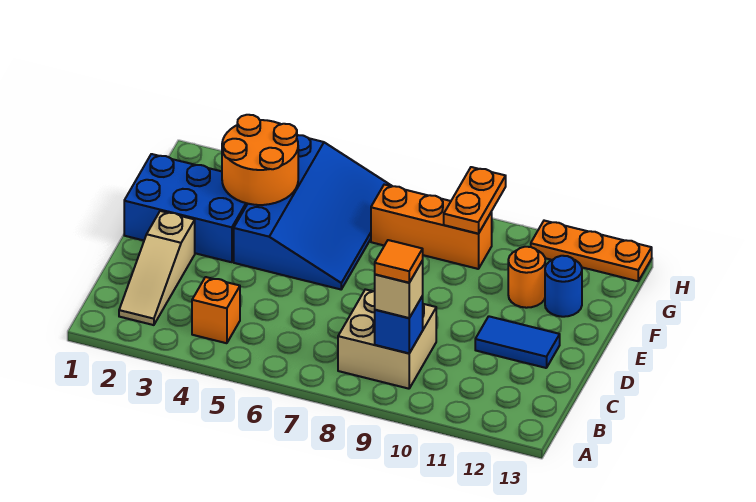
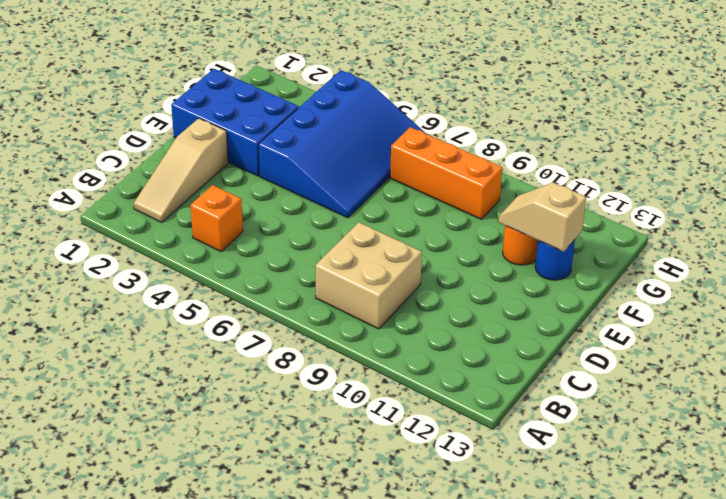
tan 1x2 slope [499,182,586,252] -> none
none -> blue 1x2 tile [475,316,560,368]
none -> orange 1x3 plate [531,221,652,281]
none -> blue 1x1 brick [375,296,423,353]

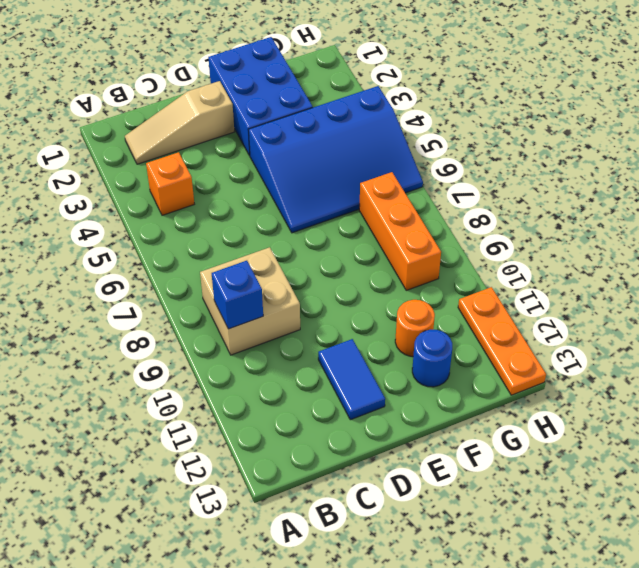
none -> orange 2x2 round brick [222,115,298,205]
none -> orange 1x2 plate [444,167,506,234]
none -> tan 1x1 brick [375,261,423,318]

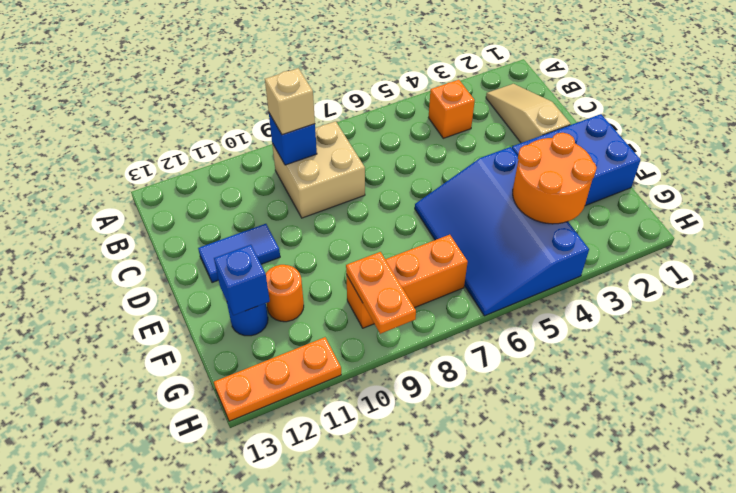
blue 1x1 brick [214,245,270,315] -> none
none -> orange 1x1 tile [375,240,423,283]

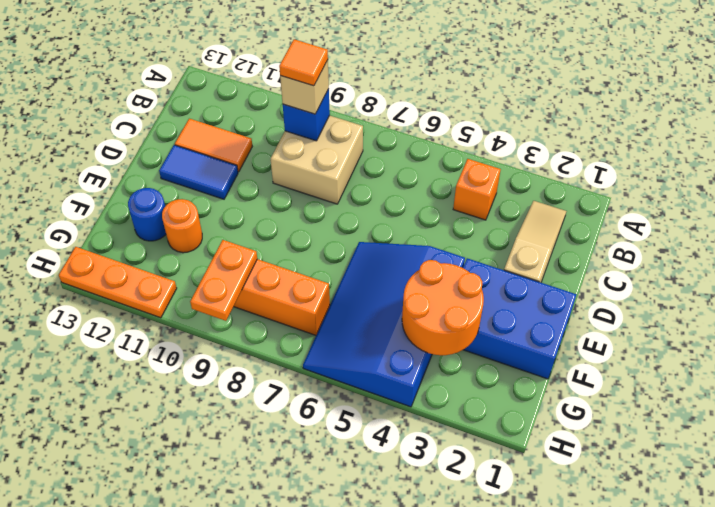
orange 1x2 tile [175,119,252,172] -> none

